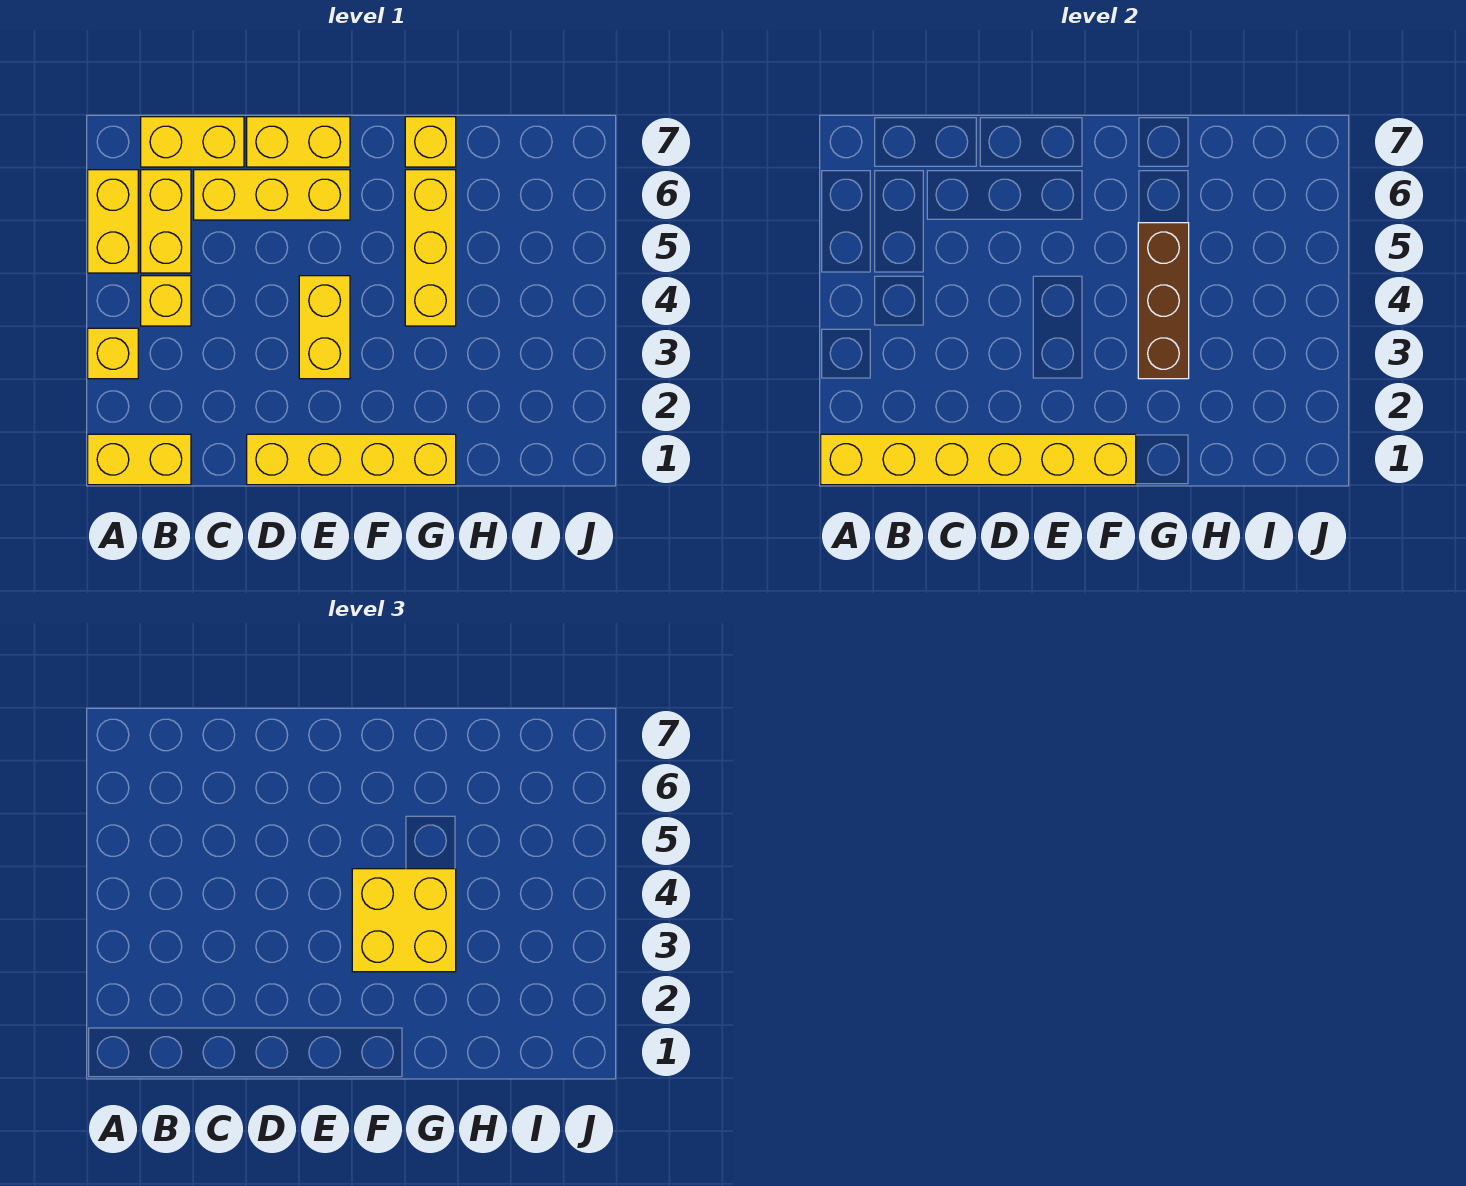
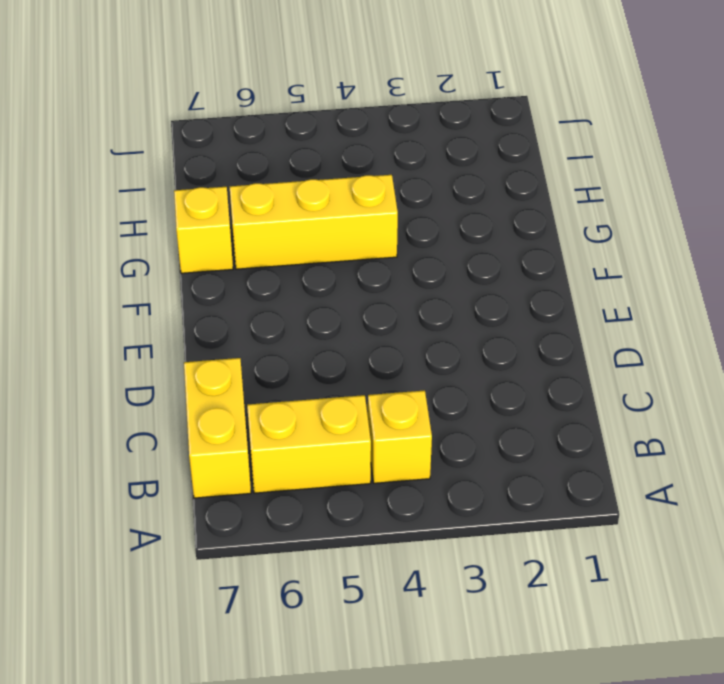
none -> yellow 1x2 brick [88,434,191,485]
none -> yellow 1x1 brick [88,328,138,379]
none -> yellow 1x2 brick [88,170,138,273]

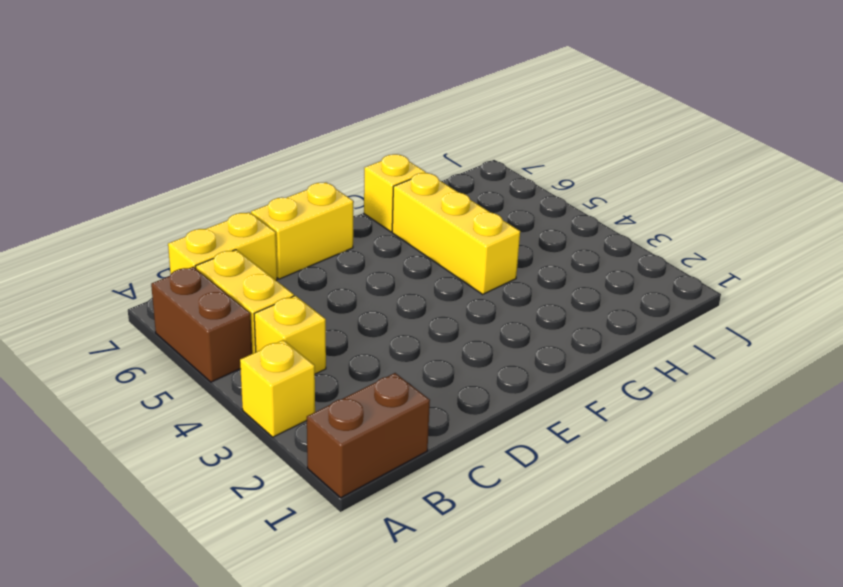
brown 1x2 brick [307,373,430,498] -> yellow 1x2 brick [88,434,191,485]
brown 1x2 brick [151,267,252,382] -> yellow 1x2 brick [88,170,138,273]
none -> yellow 1x3 brick [194,170,350,220]
none -> yellow 1x4 brick [247,434,456,485]
none -> yellow 1x2 brick [299,276,350,379]

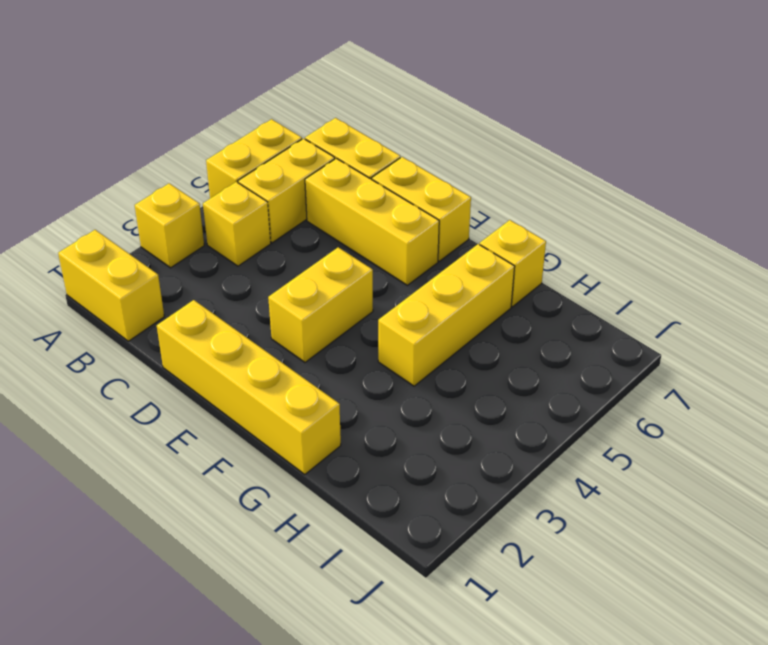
none -> yellow 1x6 brick [821,434,1136,485]
none -> brown 1x3 brick [1138,223,1189,379]
none -> yellow 2x2 brick [352,869,456,972]

